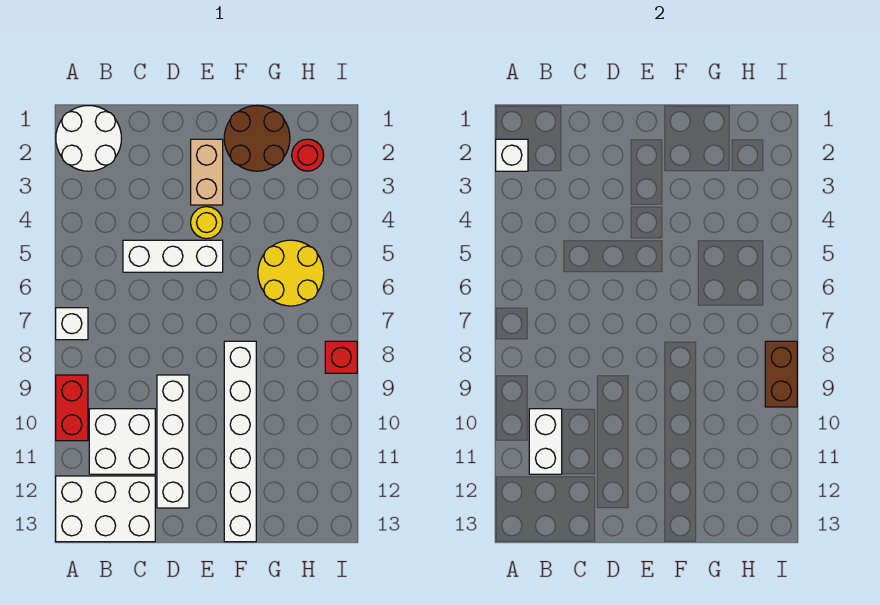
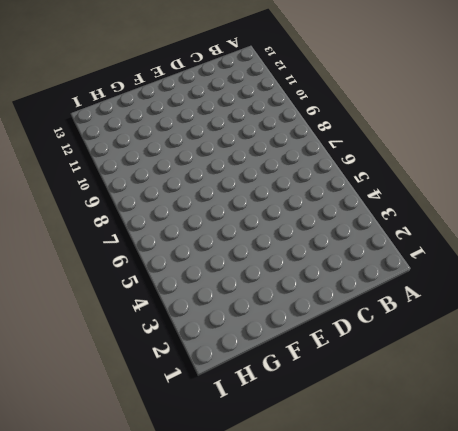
none -> white 2x2 round brick [56,106,122,171]
none -> white 1x1 brick [56,308,88,340]
none -> red 1x2 brick [56,375,88,441]

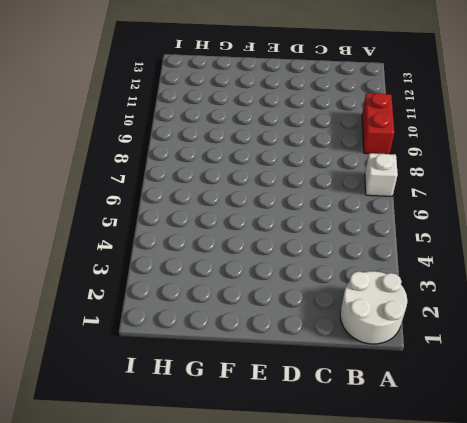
none -> white 2x3 brick [56,476,155,542]
none -> white 2x2 brick [89,409,155,474]
none -> white 1x3 brick [123,240,223,272]

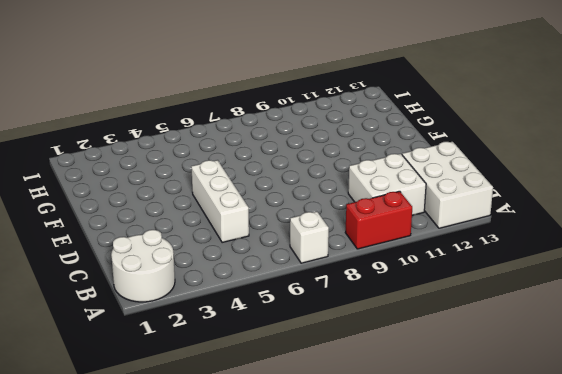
none -> white 1x4 brick [157,375,189,508]
none -> tan 1x2 brick [191,139,223,205]
none -> yellow 1x1 round brick [191,207,223,239]

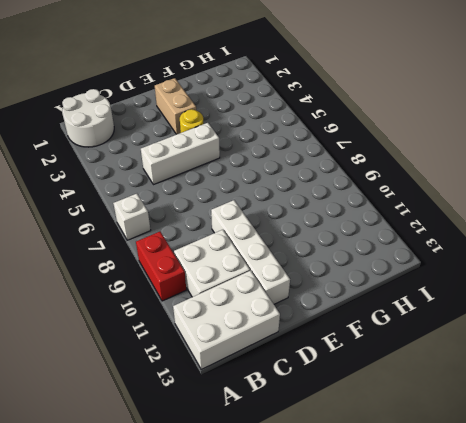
none -> brown 2x2 round brick [224,106,290,171]
none -> white 1x6 brick [224,341,256,542]
none -> yellow 2x2 round brick [258,240,324,306]

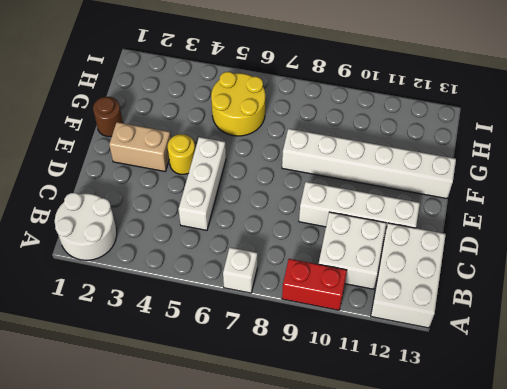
brown 1x1 round brick [93,97,123,137] -> brown 2x2 round brick [224,106,290,171]
none -> red 1x1 round brick [292,139,324,171]
none -> red 1x1 brick [325,341,357,373]
none -> white 1x1 brick [496,139,528,171]

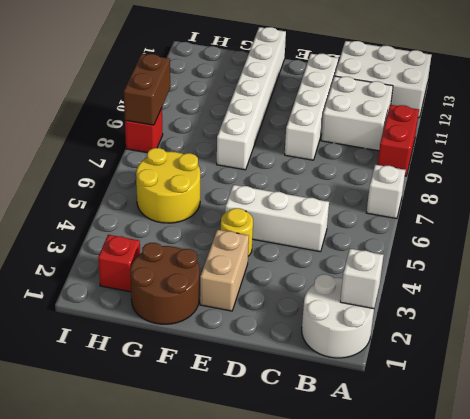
red 1x1 brick [98,235,140,292] -> red 1x1 round brick [292,139,324,171]
none -> white 1x2 brick [529,409,562,474]

